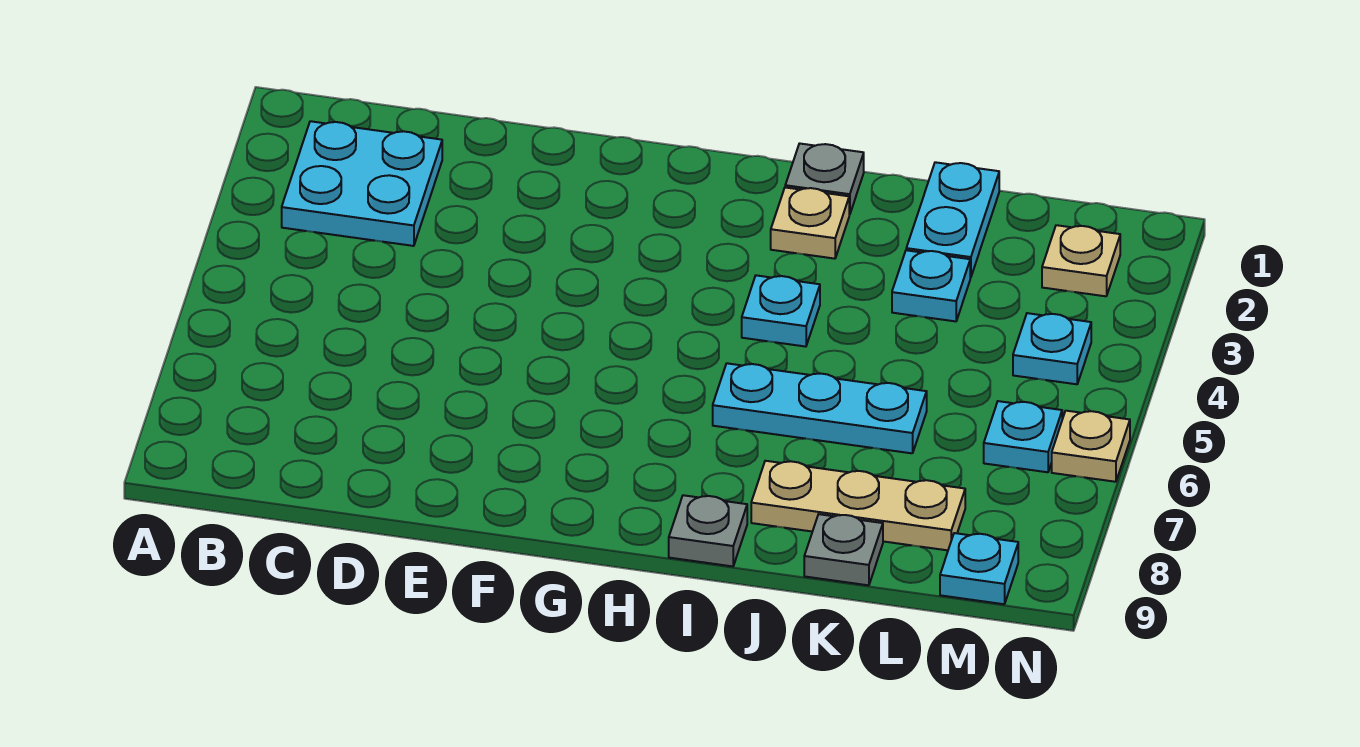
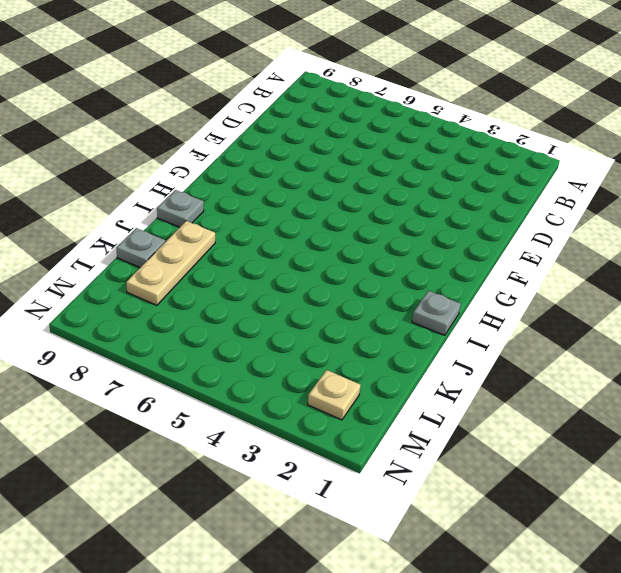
none -> cyan 2x2 plate [282,121,442,246]
none -> tan 1x1 plate [771,187,849,259]
none -> cyan 1x1 plate [742,275,820,347]

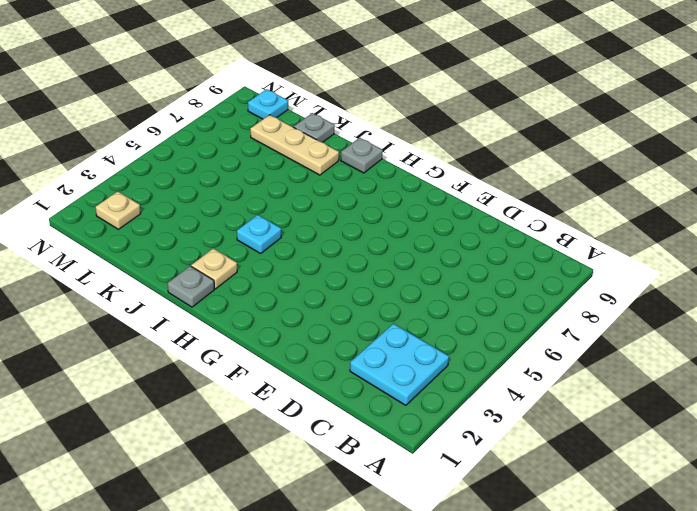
none -> cyan 1x3 plate [713,363,927,453]
none -> cyan 1x2 plate [906,162,999,278]
none -> cyan 1x1 plate [892,250,970,321]

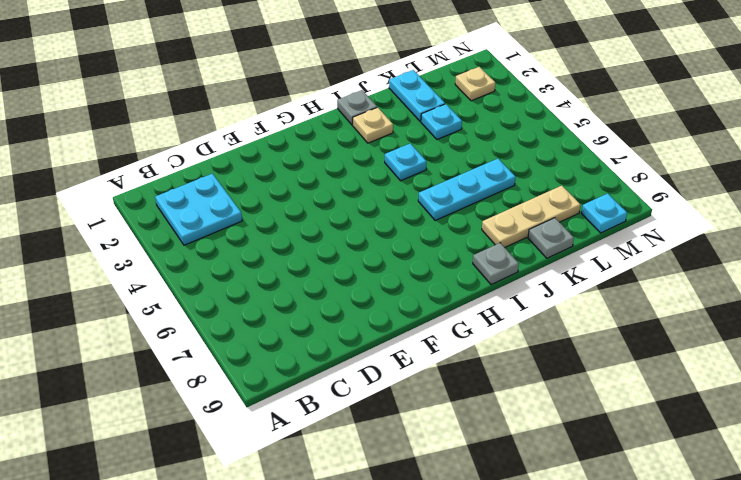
none -> cyan 1x1 plate [1013,313,1091,384]
none -> cyan 1x1 plate [984,401,1062,472]
none -> tan 1x1 plate [1052,411,1130,482]

